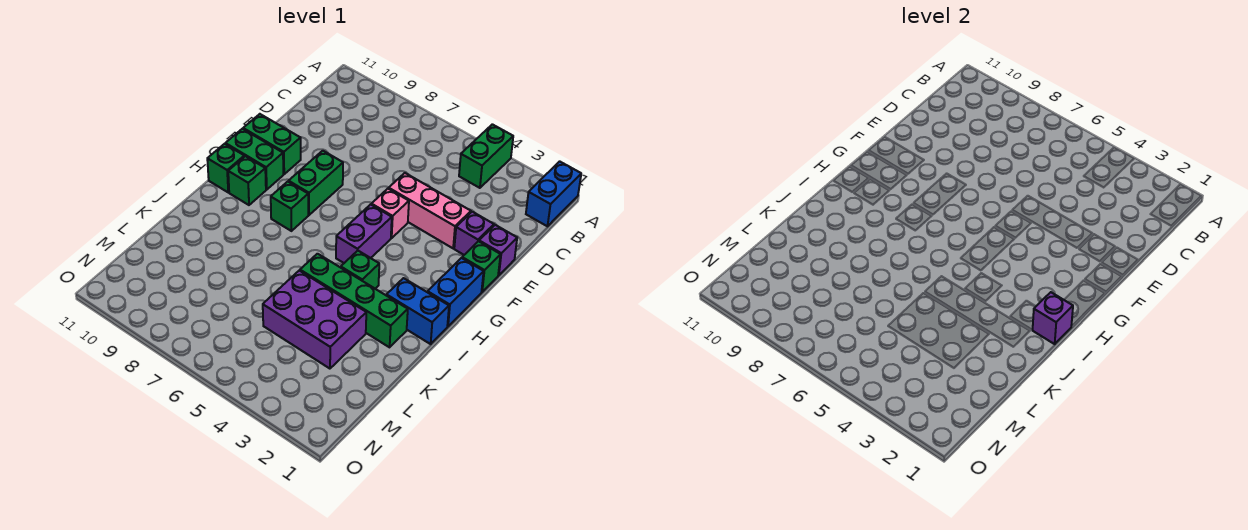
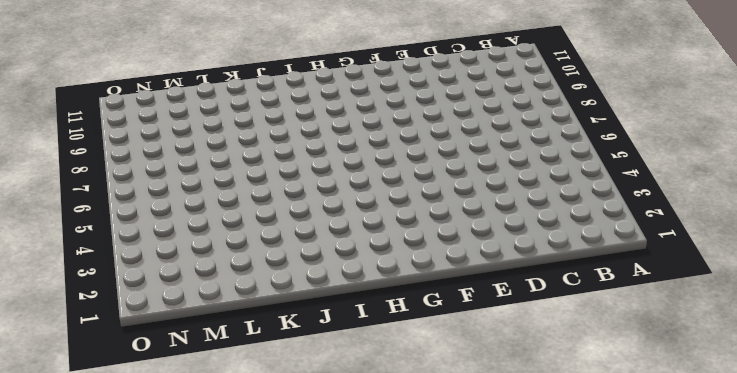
none -> blue 1x2 brick [526,161,581,226]
none -> green 1x2 brick [459,124,513,188]
none -> purple 1x1 brick [479,225,517,275]

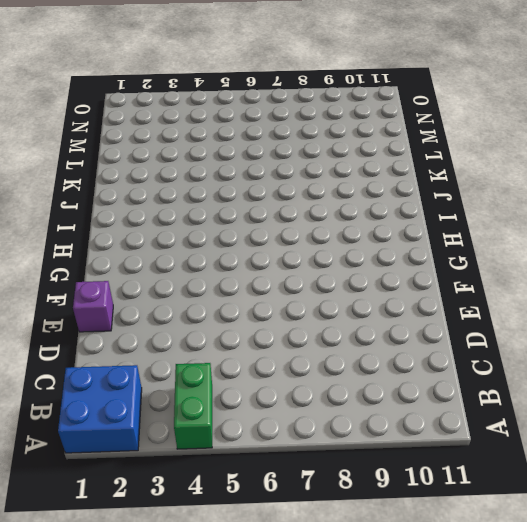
blue 2x2 brick [58,365,142,453] -> blue 1x2 brick [526,161,581,226]
none -> purple 1x1 brick [454,212,494,255]
none -> pink 1x3 brick [389,173,471,248]
none -> green 1x1 brick [462,241,501,292]

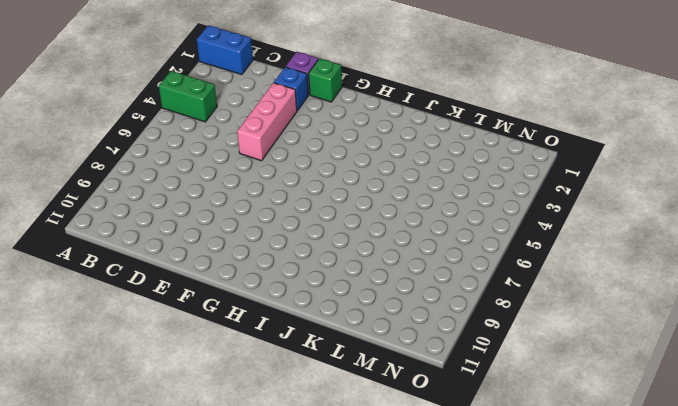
blue 1x1 brick [274,67,308,111] -> purple 1x1 brick [454,212,494,255]
none -> pink 1x1 brick [371,189,409,238]
none -> green 1x2 brick [289,151,343,215]
none -> green 1x2 brick [243,114,301,174]

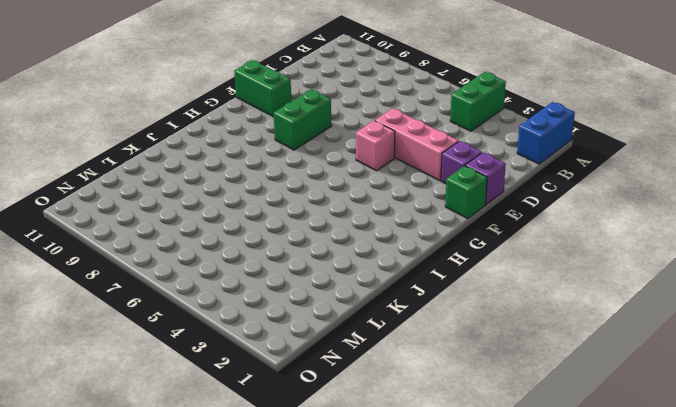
none -> blue 1x2 brick [428,258,484,326]
none -> purple 1x2 brick [336,204,392,263]
none -> green 1x2 brick [225,129,283,189]

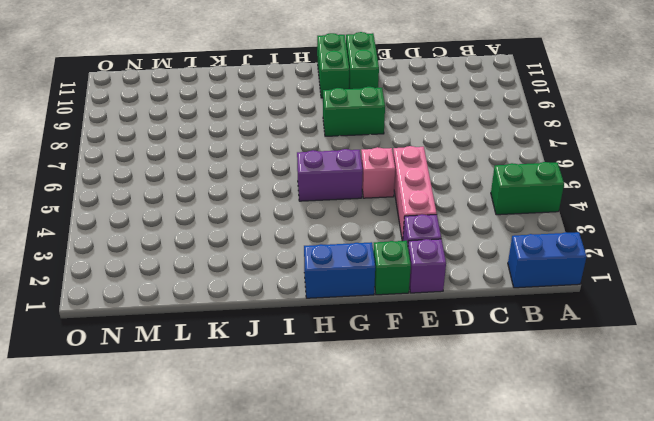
none -> green 1x1 brick [271,182,308,231]
none -> green 1x1 brick [228,156,266,205]
none -> green 1x1 brick [207,144,244,192]

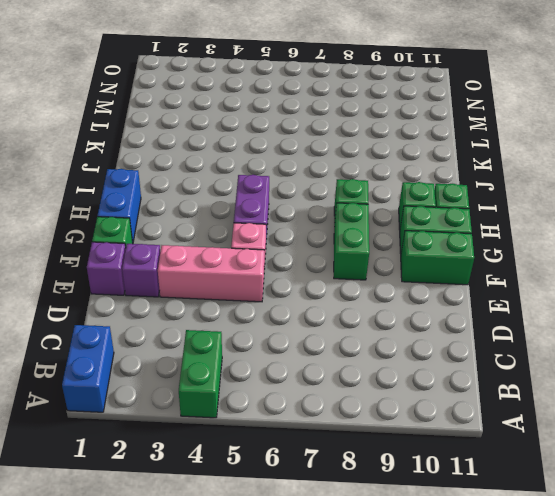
none -> blue 1x2 brick [386,278,449,344]
none -> green 1x1 brick [341,251,379,289]
none -> green 1x4 brick [300,254,408,347]

